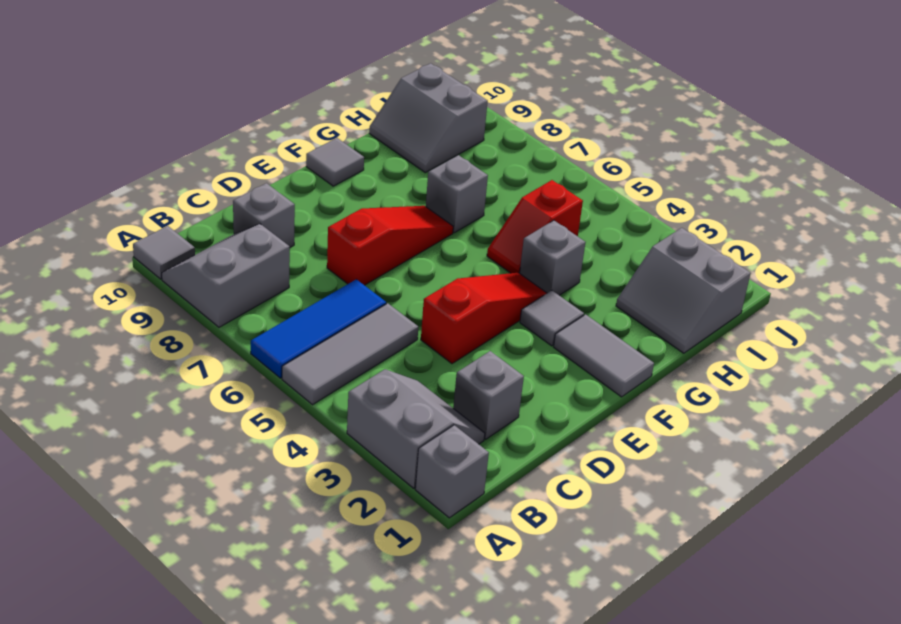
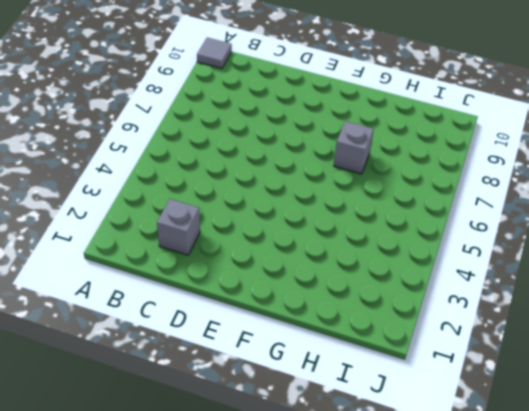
none -> grey 1x1 brick [415,425,489,518]
none -> grey 2x2 slope [347,369,485,488]
none -> grey 1x3 tile [282,303,418,405]

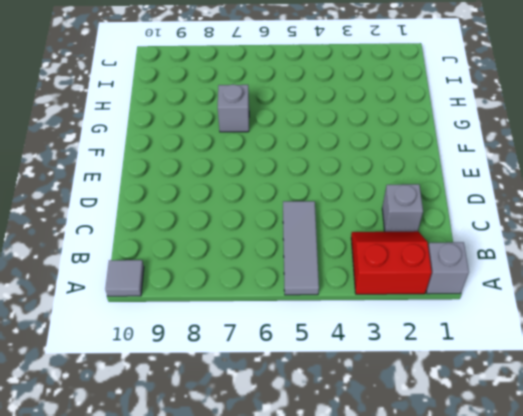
red 2x2 slope [351,231,432,294] -> grey 2x2 slope [347,369,485,488]
none -> blue 1x3 tile [251,279,386,378]
none -> grey 2x2 slope [162,224,290,327]
none -> grey 1x1 brick [233,183,295,247]

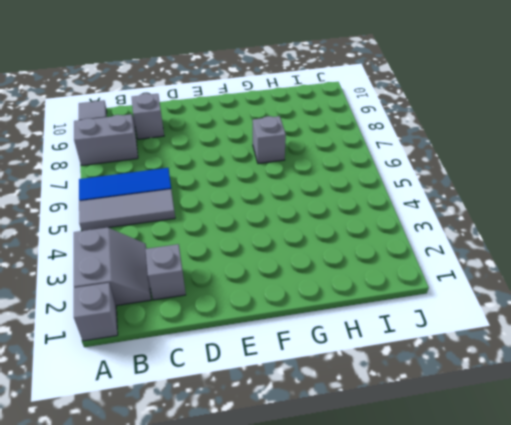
none -> red 1x3 slope [421,273,547,364]
none -> red 1x3 slope [327,206,453,285]
none -> grey 1x2 tile [554,314,654,397]

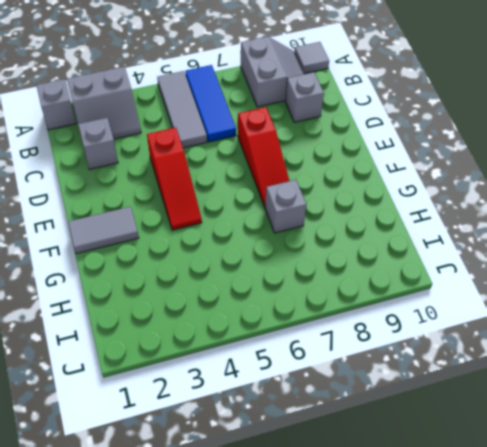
none -> grey 1x1 tile [520,290,584,346]
none -> grey 1x1 tile [306,138,364,186]
none -> grey 1x1 brick [520,220,586,295]

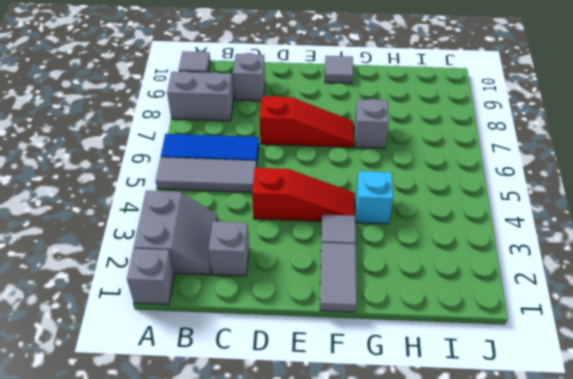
cyan 1x1 brick [356,171,393,224] -> grey 1x1 brick [520,220,586,295]
none -> red 1x2 slope [487,180,583,273]
none -> grey 2x2 slope [616,228,751,353]
none -> grey 2x2 slope [369,63,488,173]

